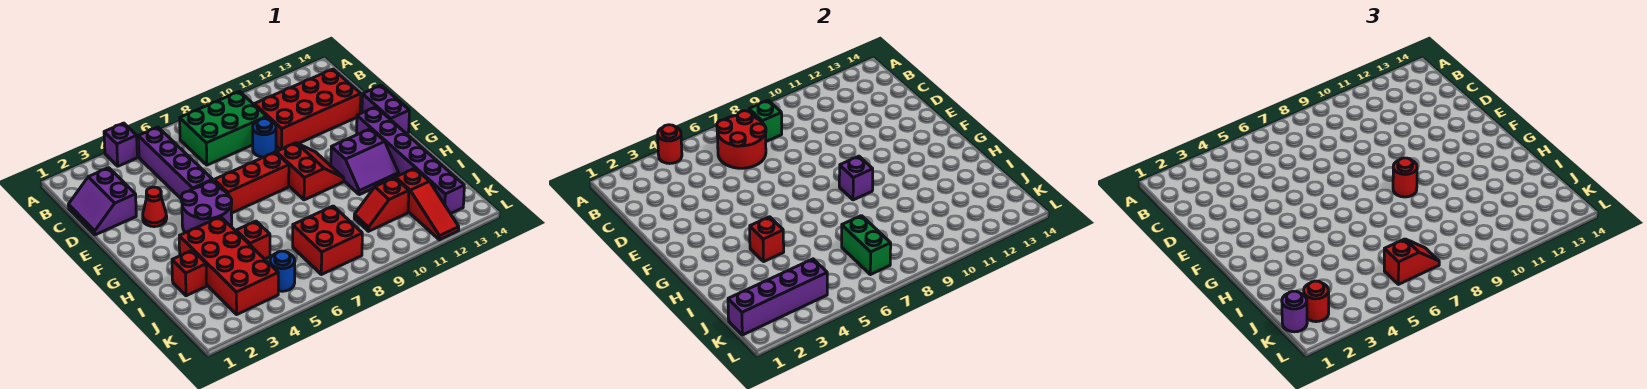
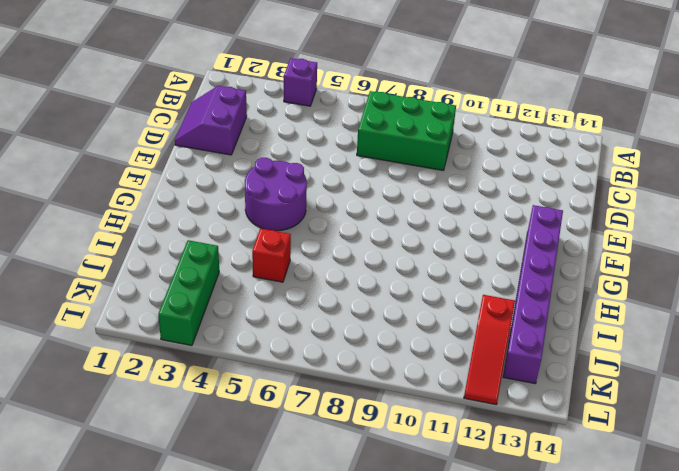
green 1x3 brick [158,240,219,346] -> red 2x4 brick [179,217,278,314]
none -> purple 1x4 brick [138,127,213,198]
none -> red 2x4 brick [254,69,361,150]
none -> blue 1x1 round brick [253,119,276,157]
none -> red 1x1 cone [143,187,167,227]

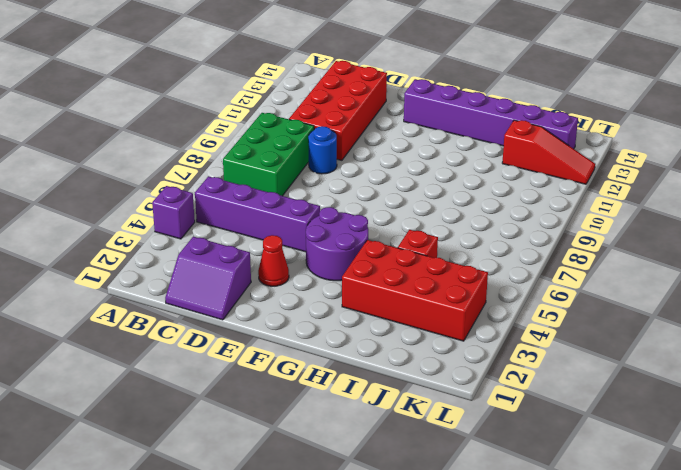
none -> purple 1x2 brick [362,86,409,133]
none -> red 1x3 brick [214,152,289,213]
none -> red 2x2 slope [276,143,344,200]
none -> purple 2x2 slope [331,129,399,195]

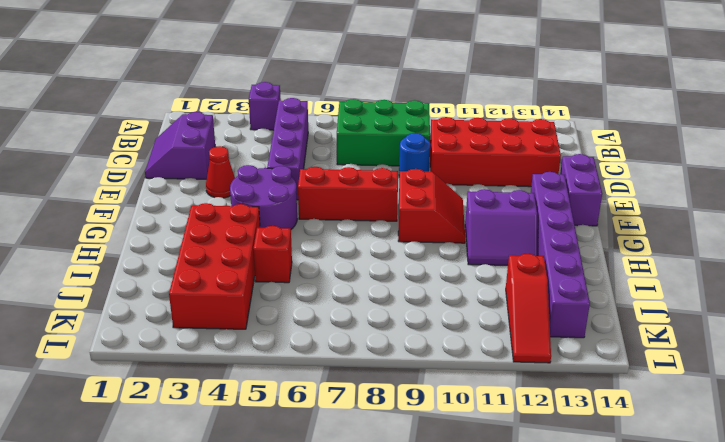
none -> red 1x1 brick [172,250,207,296]
none -> red 2x2 brick [293,206,362,275]
none -> red 1x2 slope [354,178,409,231]
none -> blue 1x1 round brick [270,251,295,291]

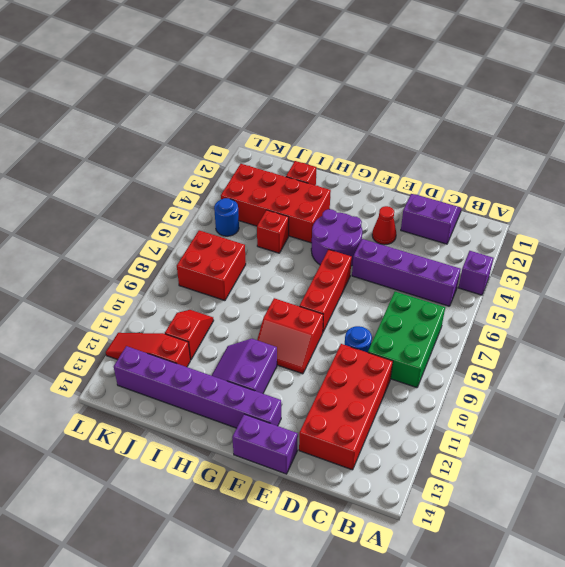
none -> red 1x1 round brick [658,125,682,164]
none -> red 2x2 round brick [717,111,766,168]
none -> green 1x1 brick [749,100,782,141]
none -> purple 1x1 brick [839,156,873,200]

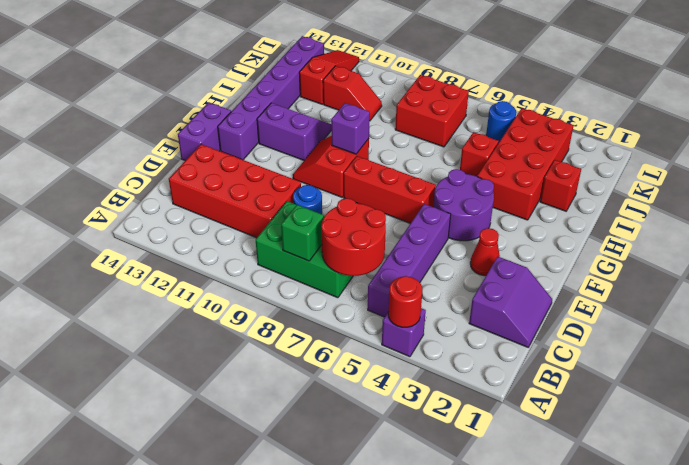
none -> red 1x1 brick [750,217,784,261]
none -> green 1x2 brick [842,216,891,275]
none -> purple 1x4 brick [728,259,827,335]
none -> red 1x1 round brick [1393,158,1417,197]

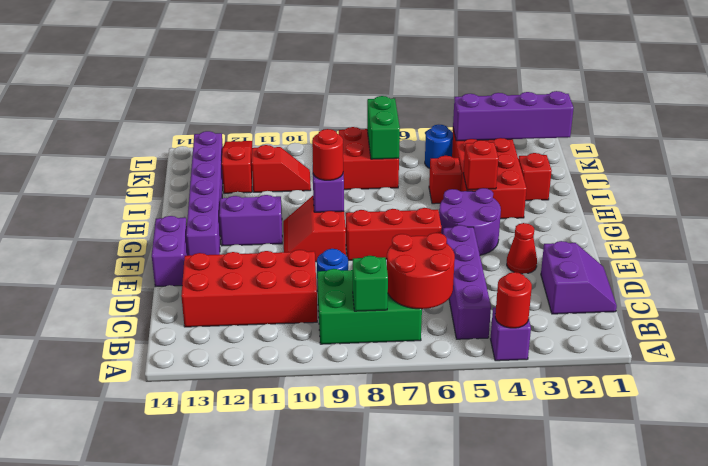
none -> purple 1x1 round brick [1282,291,1307,332]
none -> red 1x1 round brick [1304,281,1329,322]
none -> red 1x2 slope [1384,239,1439,284]

